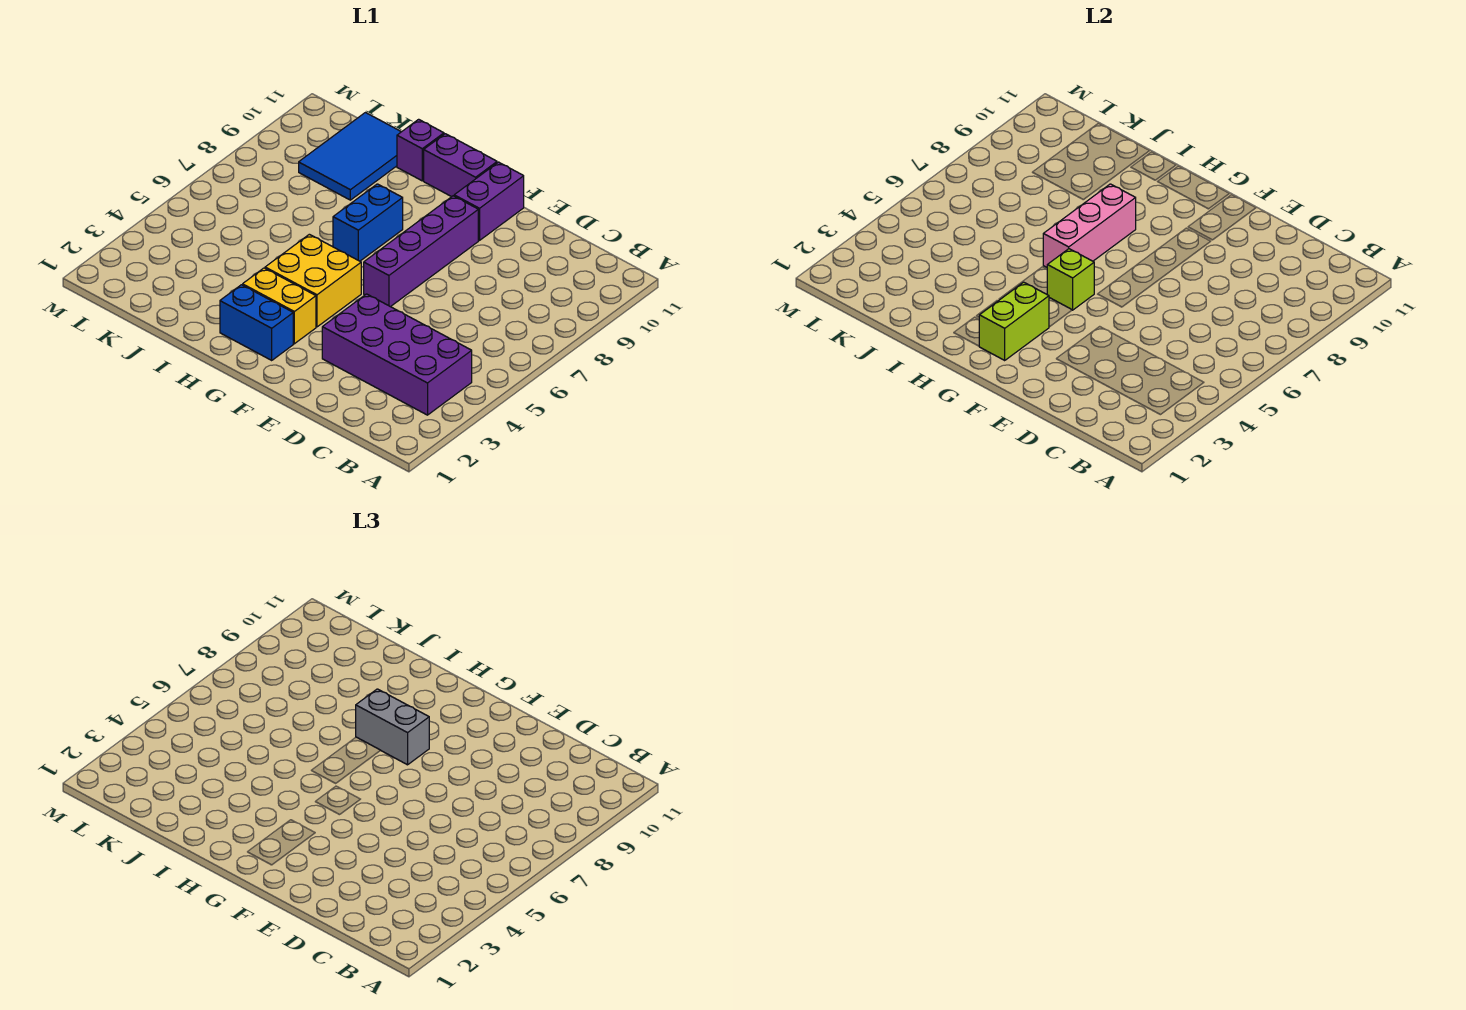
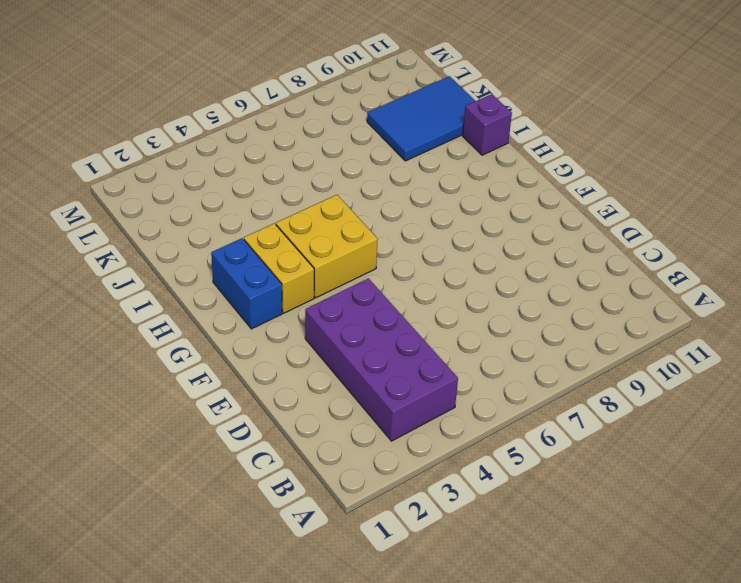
none -> purple 1x4 brick [364,196,478,307]
none -> purple 1x2 brick [454,162,524,240]
none -> purple 1x2 brick [424,134,497,197]

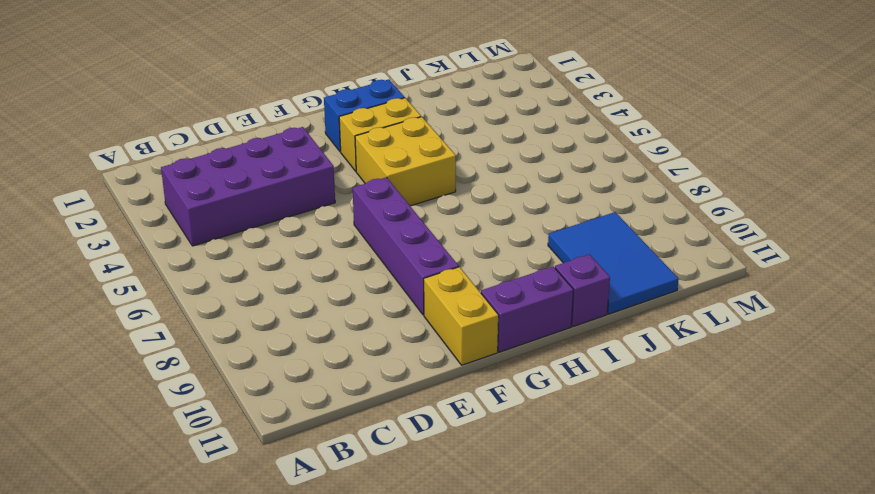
yellow 1x2 brick [424,267,499,365] -> purple 1x2 brick [454,162,524,240]
none -> blue 1x2 brick [333,184,403,261]
none -> lime 1x2 brick [979,282,1049,360]
none -> lime 1x1 brick [1047,249,1094,310]

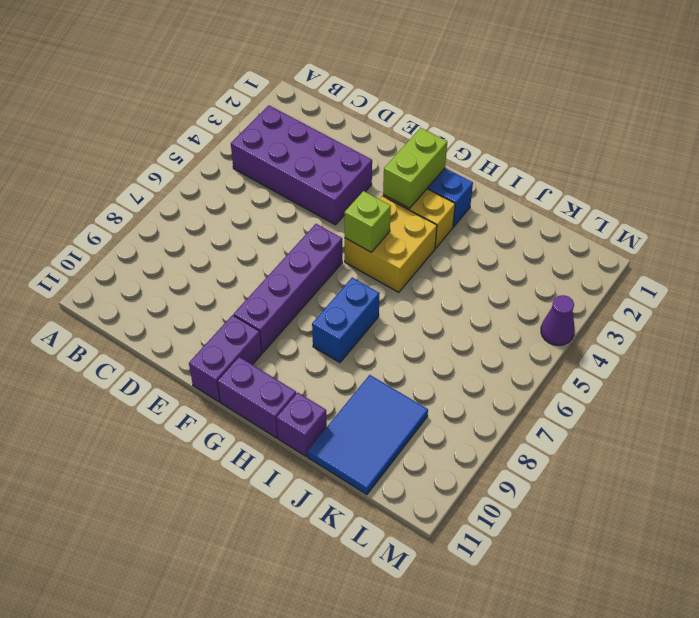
purple 1x1 cone [541,295,575,345] -> none
none -> pink 1x3 brick [1043,184,1136,267]
none -> grey 1x2 brick [356,689,429,765]

